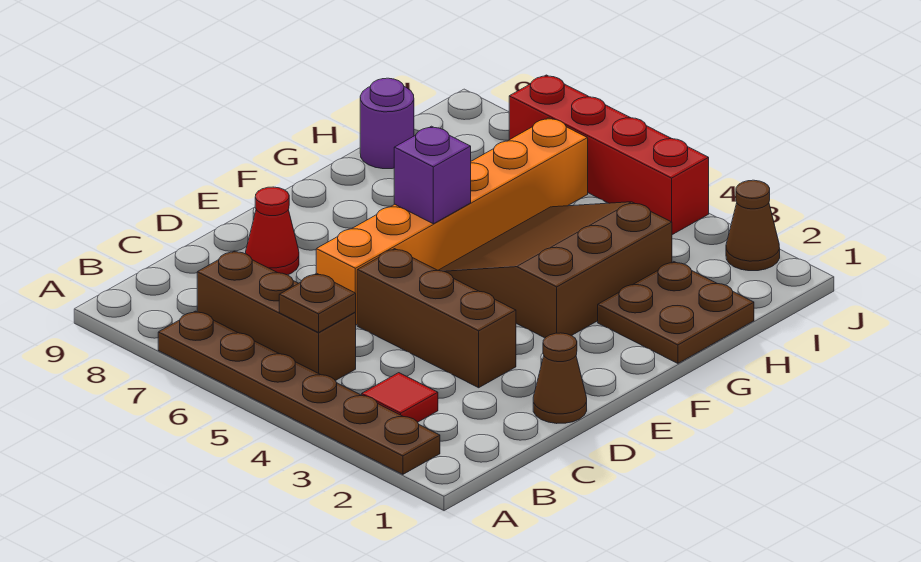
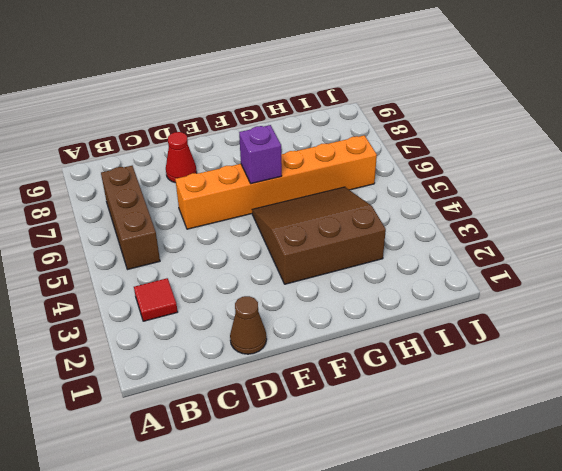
none -> brown 1x6 plate [158,311,440,474]
none -> brown 1x3 brick [357,249,516,388]
none -> brown 2x2 plate [598,262,754,363]

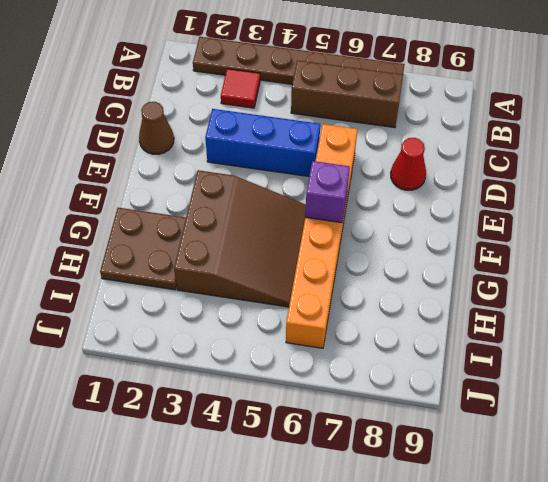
blue 1x3 brick [205,109,320,176] -> brown 1x3 brick [357,249,516,388]
none -> purple 1x1 round brick [360,78,414,169]
none -> brown 1x1 cone [726,180,780,271]
none -> red 1x4 brick [509,75,709,235]

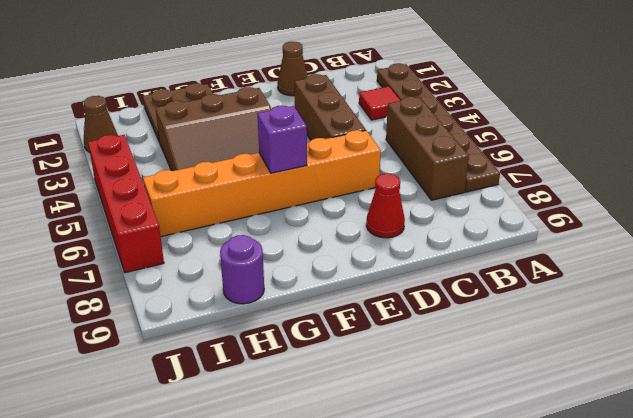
none -> brown 1x1 plate [279,273,356,332]

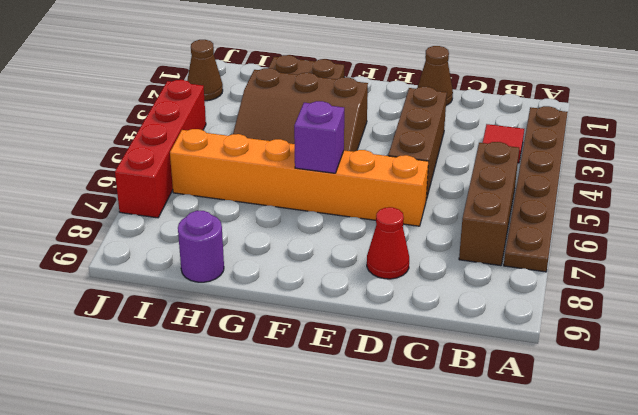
none -> brown 1x1 plate [279,273,356,332]

